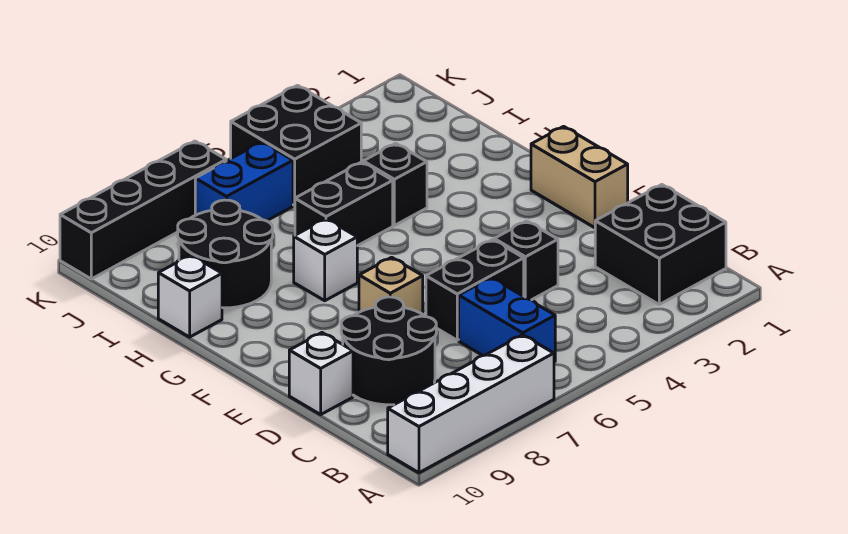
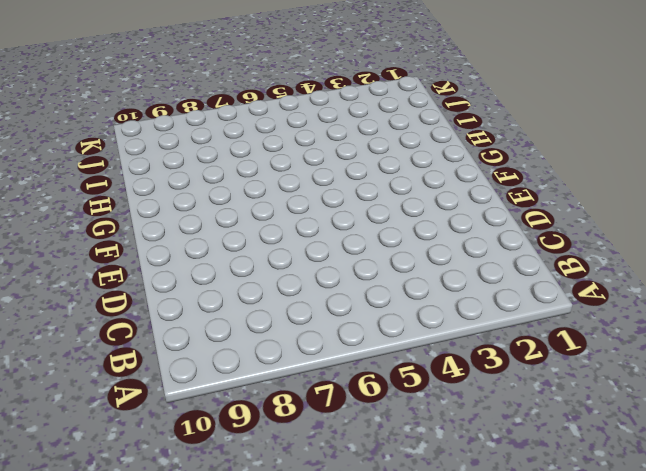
none -> white 1x4 brick [388,335,554,473]
none -> black 2x2 brick [595,185,726,304]
none -> blue 1x2 brick [459,278,555,362]

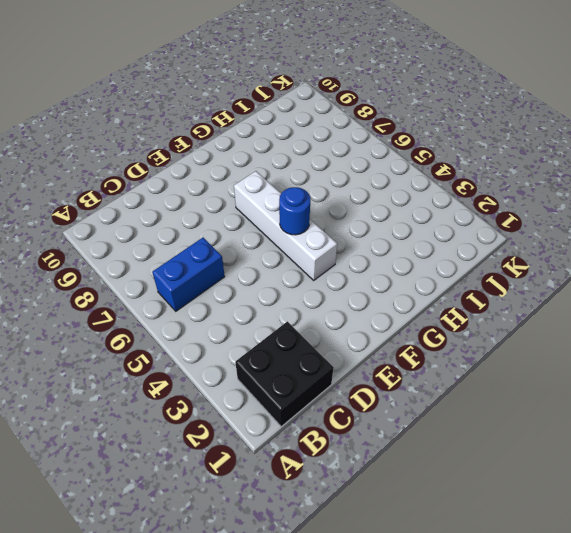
white 1x4 brick [234,171,337,280] -> white 1x4 brick moved to [388,335,554,473]
blue 1x1 round brick [279,187,311,235] -> none
none -> black 2x2 round brick [341,297,436,405]
none -> black 1x1 brick [494,221,558,300]
none -> black 1x2 brick [426,240,524,340]

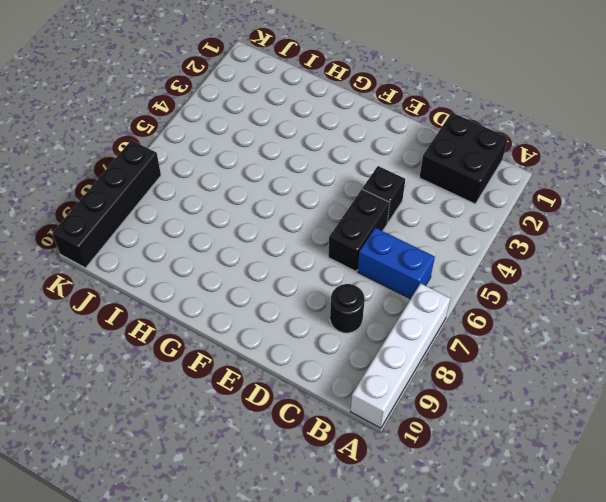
black 1x1 round brick [330,284,365,333] -> black 2x2 round brick [341,297,436,405]
none -> white 1x1 brick [289,333,353,415]
none -> tan 1x2 brick [531,126,628,228]
none -> tan 1x1 brick [359,257,423,314]

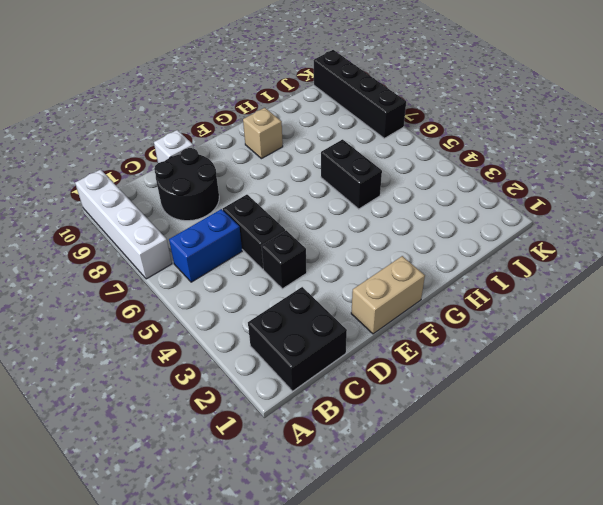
tan 1x1 brick [243,108,283,159] -> tan 1x1 brick moved to [359,257,423,314]
none -> white 1x1 brick [294,219,357,301]
none -> black 1x1 brick [363,143,427,226]
none -> black 2x2 round brick [178,200,273,308]

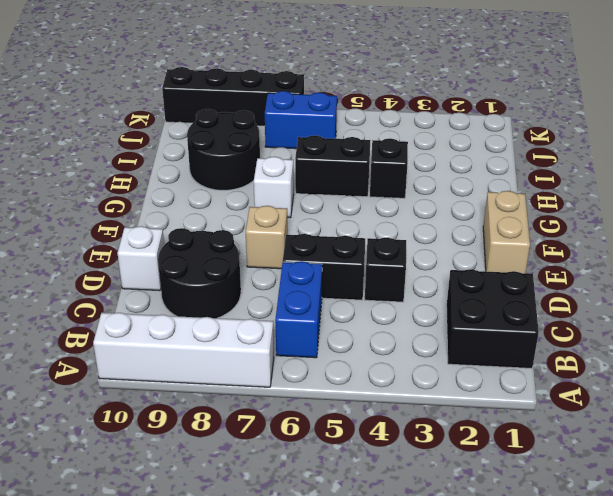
none -> white 1x1 brick [158,255,222,337]
none -> black 2x2 brick [231,85,361,205]

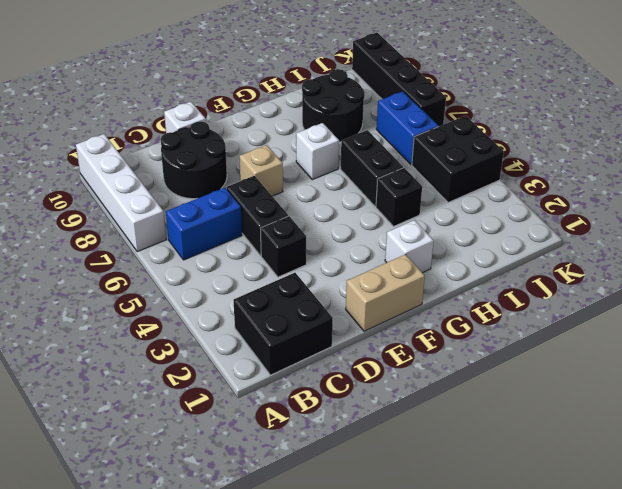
white 1x1 brick [385,220,434,273] -> white 1x1 brick moved to [158,255,222,337]

